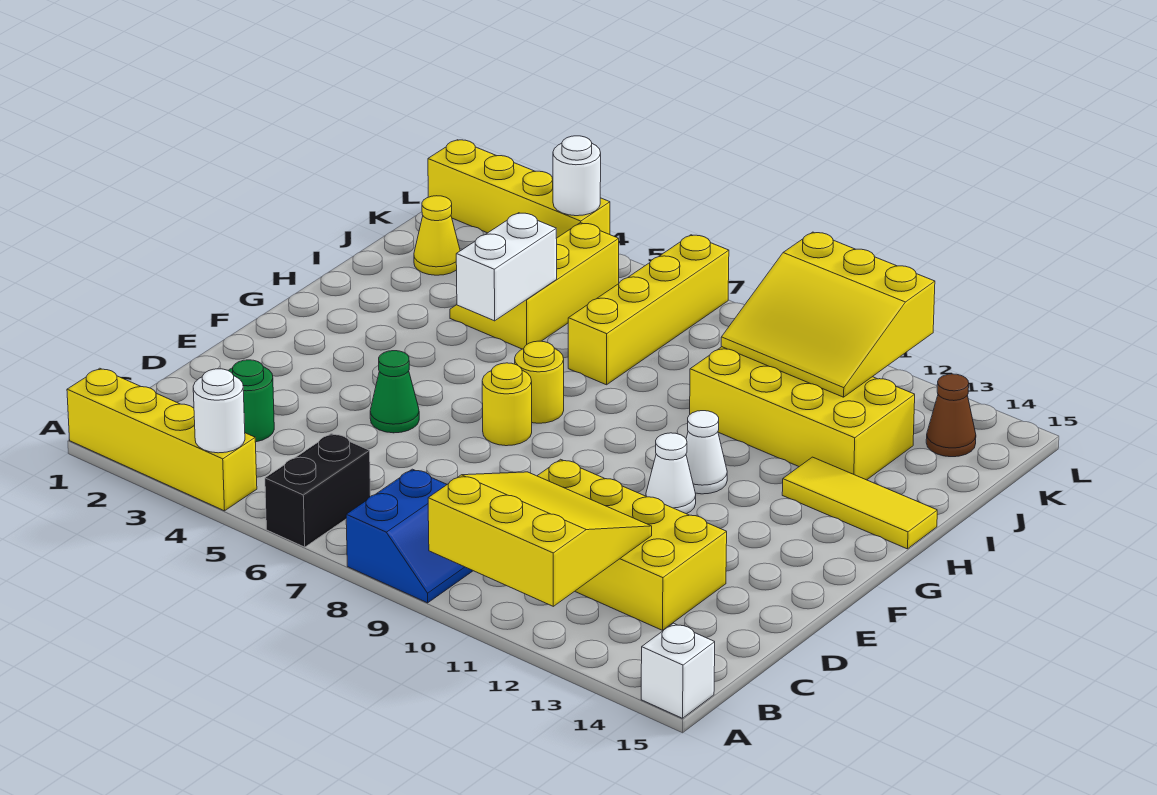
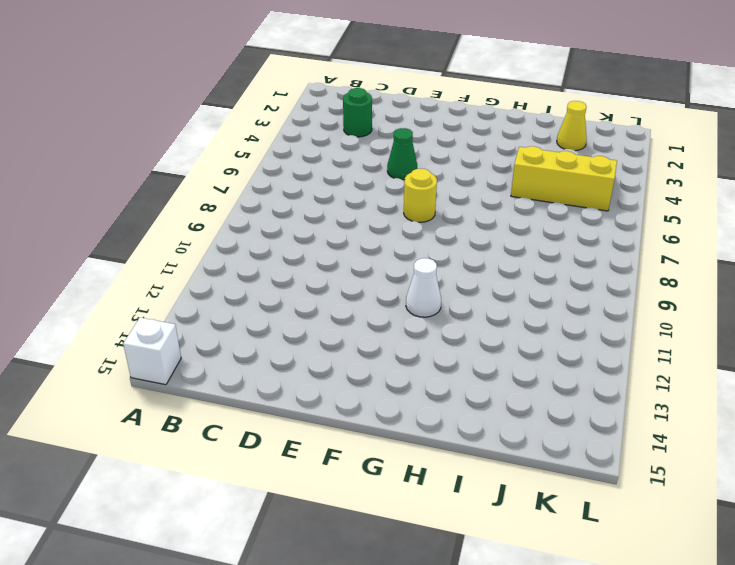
none -> yellow 1x4 brick [67,368,257,511]
none -> black 1x2 brick [265,434,371,547]
none -> blue 2x2 slope [346,469,473,603]

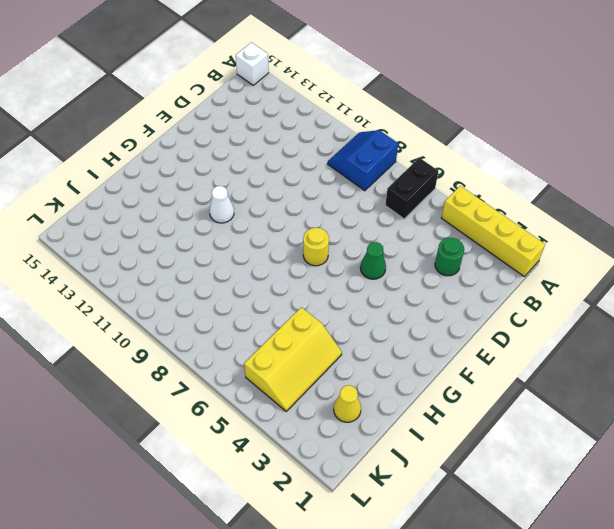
none -> yellow 2x4 brick [537,459,727,630]
none -> white 1x1 cone [646,433,696,514]
none -> yellow 1x1 round brick [515,341,564,423]

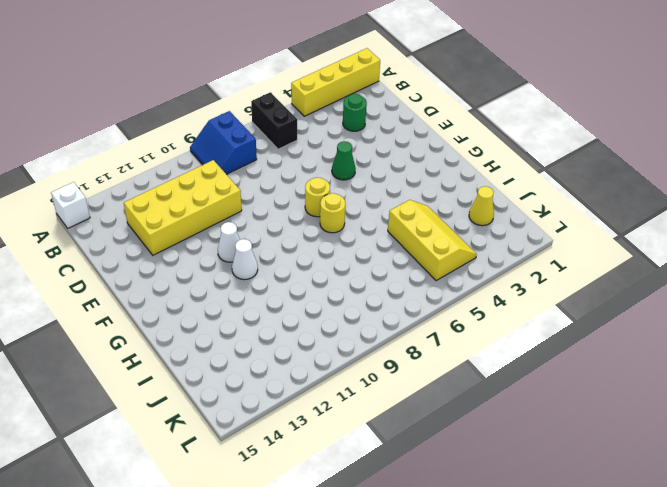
none -> yellow 1x3 tile [782,457,937,549]
none -> yellow 1x4 brick [568,235,729,385]
none -> yellow 2x4 brick [690,347,915,480]

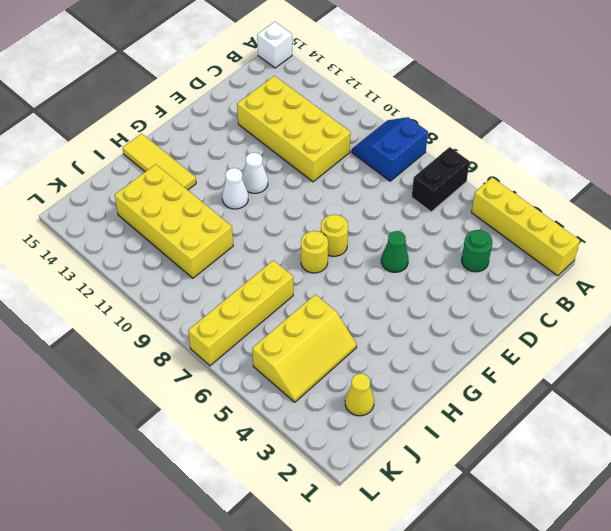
none -> brown 1x1 cone [926,374,976,457]
none -> yellow 1x4 brick [428,140,610,238]
none -> white 1x1 round brick [193,369,245,453]

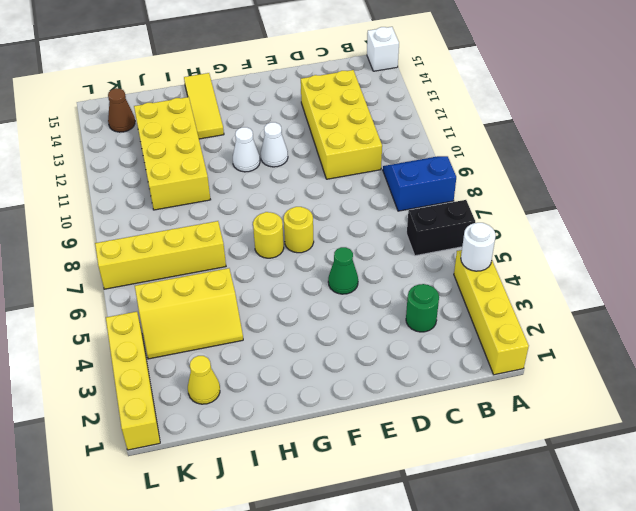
none -> yellow 3x3 slope [428,472,652,606]
none -> white 1x2 brick [456,213,557,321]
none -> yellow 3x3 slope [721,232,935,397]

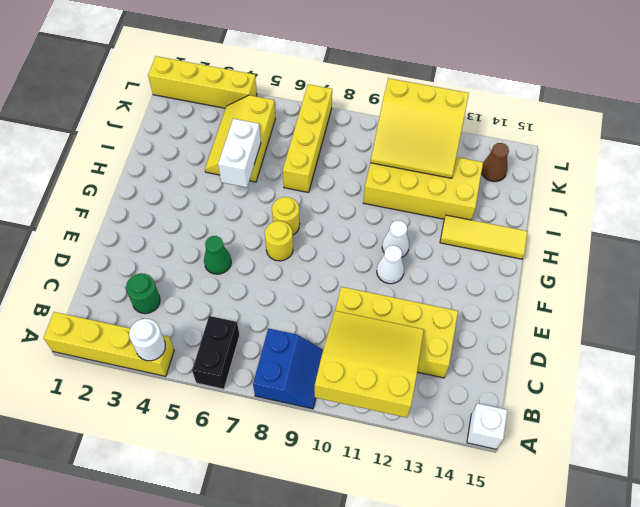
none -> yellow 1x1 cone [414,196,460,275]
none -> white 1x1 round brick [553,136,601,216]

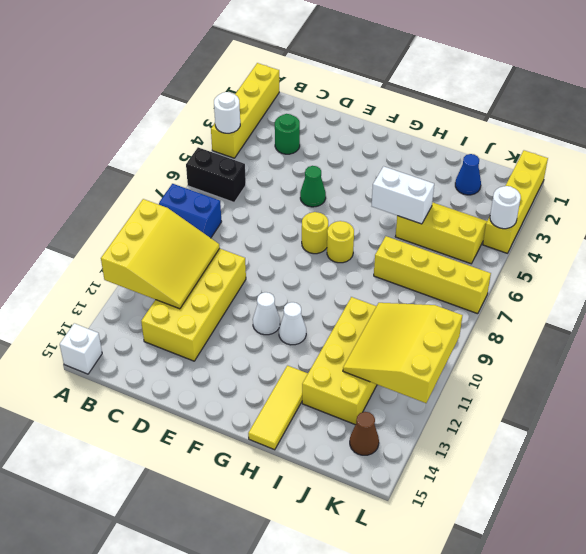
blue 1x1 cone [455,154,481,195] -> yellow 1x1 cone [414,196,460,275]

